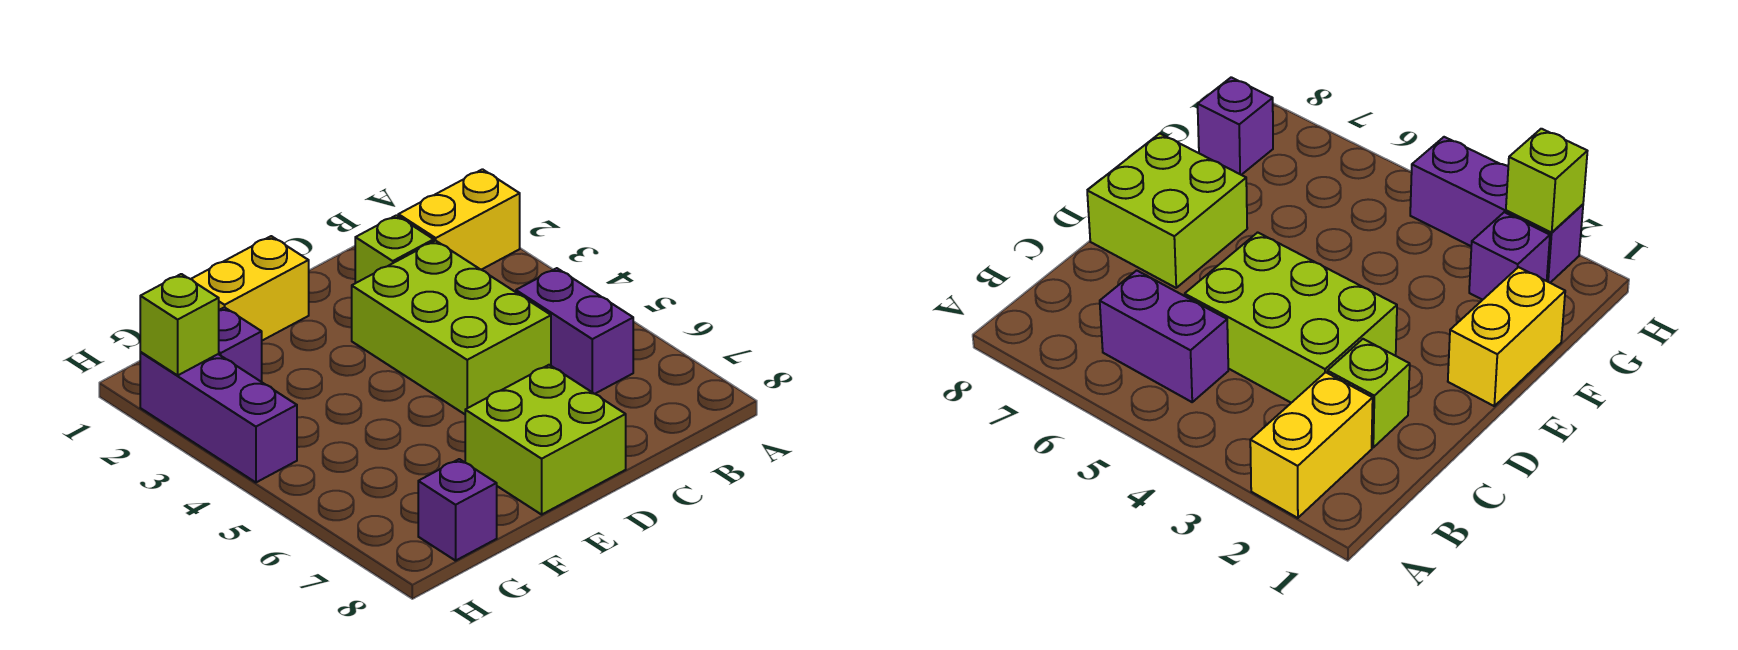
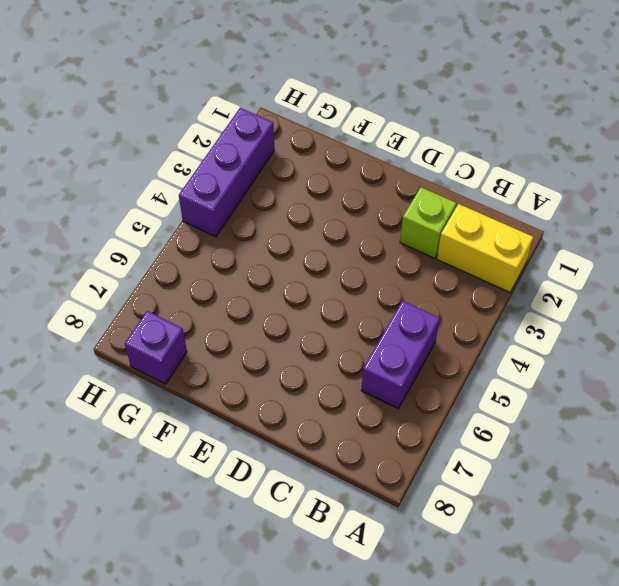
none -> lime 2x3 brick [352,241,551,414]
none -> lime 2x2 brick [465,365,626,514]

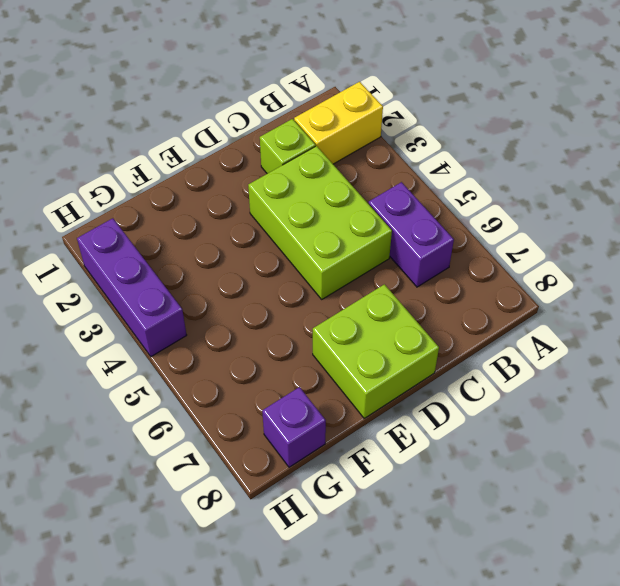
none -> yellow 1x2 brick [192,236,309,341]
none -> purple 1x1 brick [219,307,262,382]

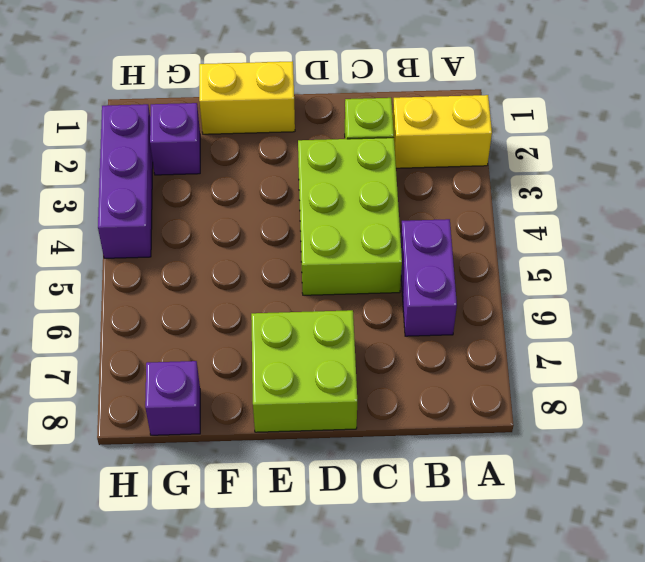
none -> lime 1x1 brick [140,274,219,375]

